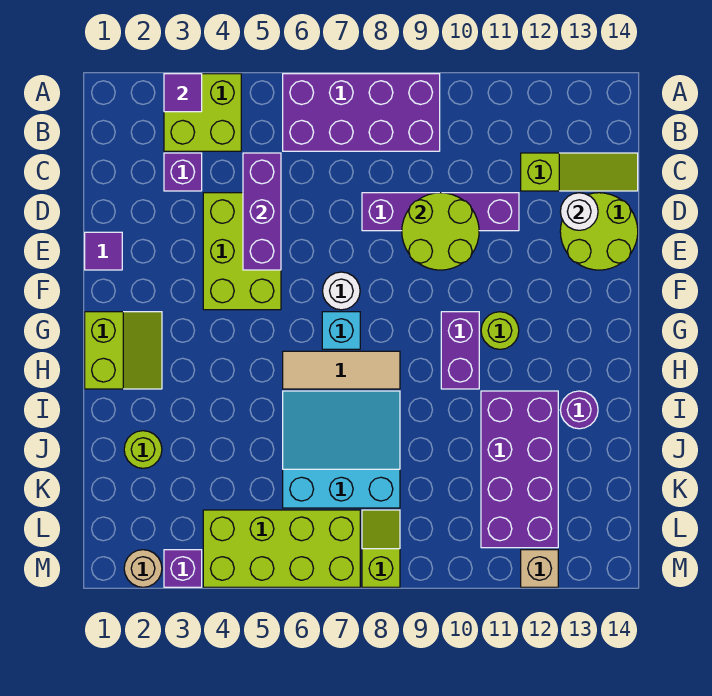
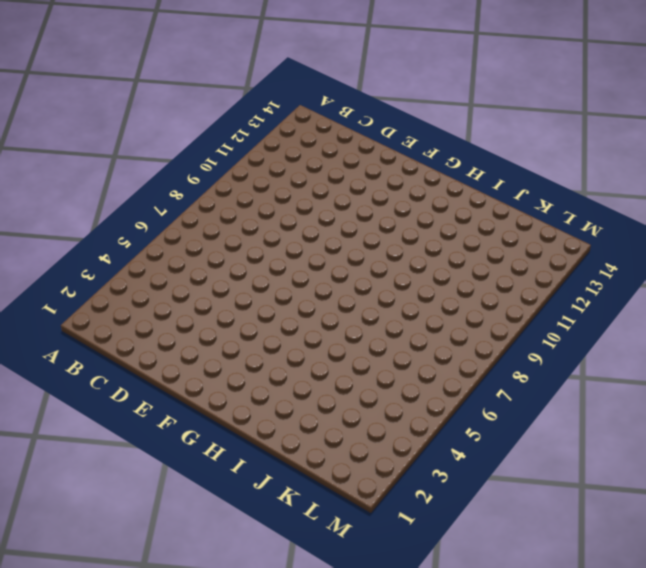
none -> lime 2x2 brick [164,74,241,151]
none -> purple 2x4 brick [283,74,440,151]
none -> purple 1x1 brick [164,153,202,191]

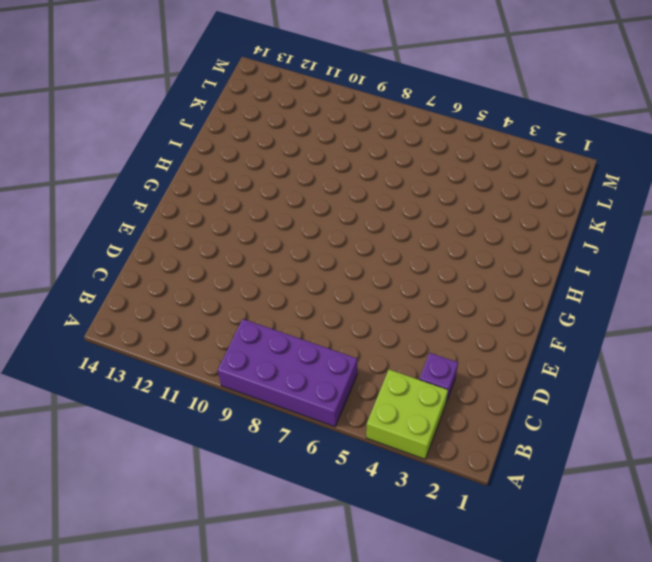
none -> lime 1x3 slope [521,153,638,191]
none -> lime 2x3 brick [203,193,281,310]
none -> purple 1x4 brick [362,193,519,231]

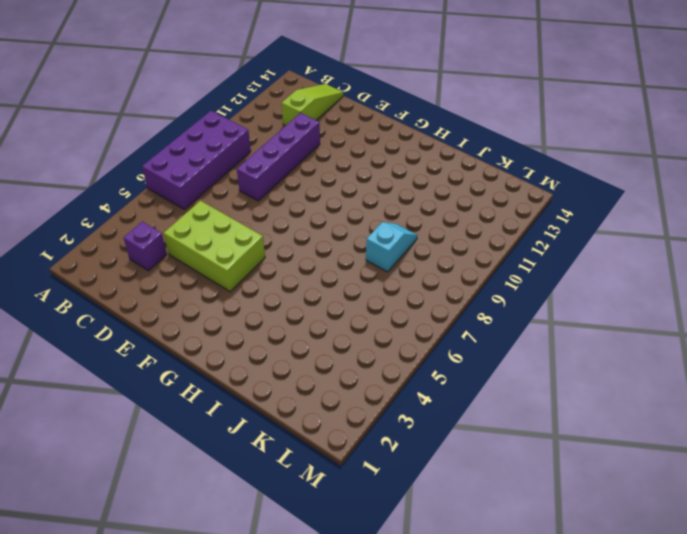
cyan 1x2 slope [366,222,417,272] -> cyan 3x3 slope [283,391,400,508]
none -> lime 2x2 brick [164,74,241,151]
none -> lime 2x2 round brick [560,193,638,270]
none -> purple 1x1 tile [85,232,122,270]

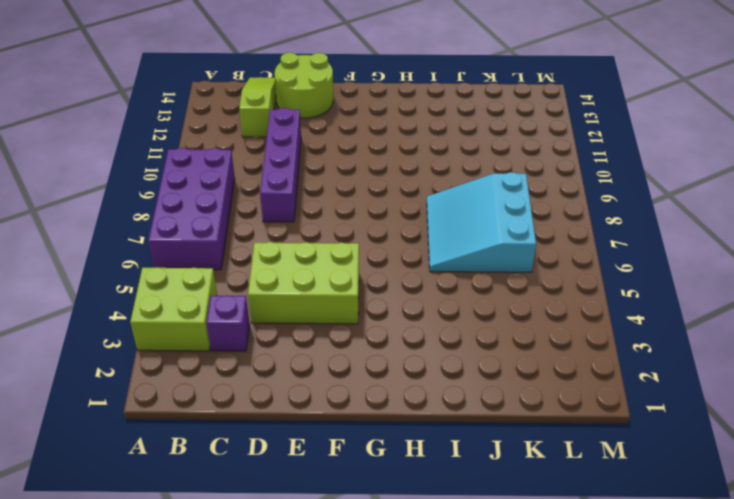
none -> purple 1x1 tile [85,232,122,270]
none -> white 1x1 round brick [323,272,360,310]
none -> lime 2x2 slope [85,312,162,389]

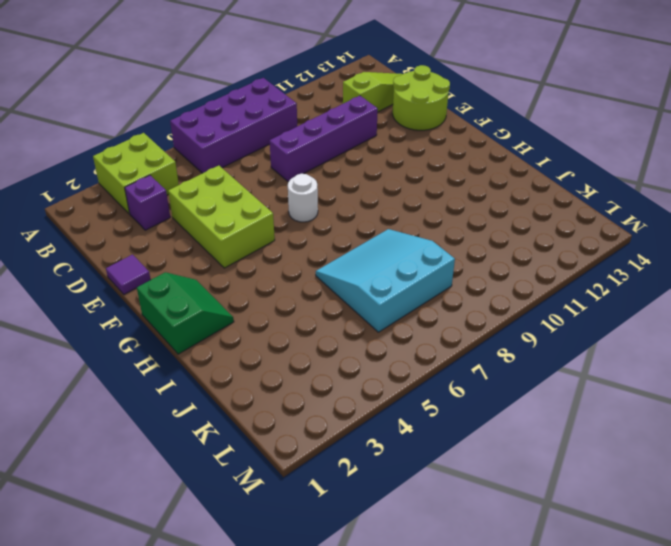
green 2x2 slope [137,272,234,354] -> lime 2x2 slope [85,312,162,389]
none -> cyan 1x1 brick [322,312,360,349]
none -> purple 1x2 brick [441,312,479,389]
none -> lime 1x1 round brick [481,312,519,349]

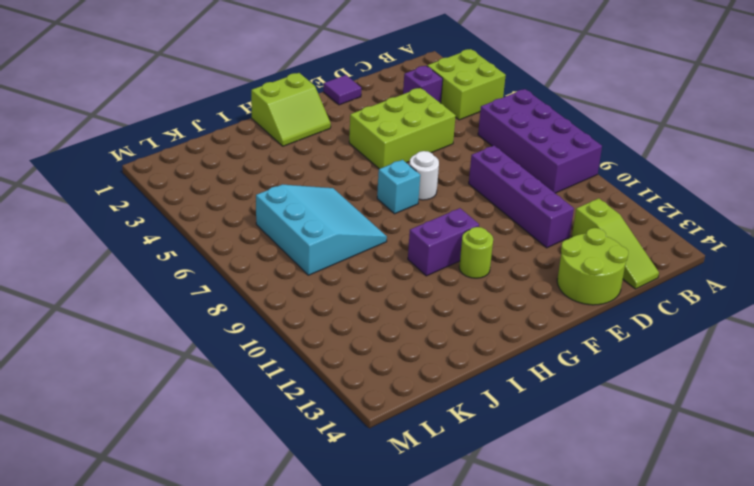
none -> tan 1x3 tile [283,351,400,389]
none -> purple 2x4 brick [481,391,558,548]
none -> purple 1x1 round brick [560,391,598,429]

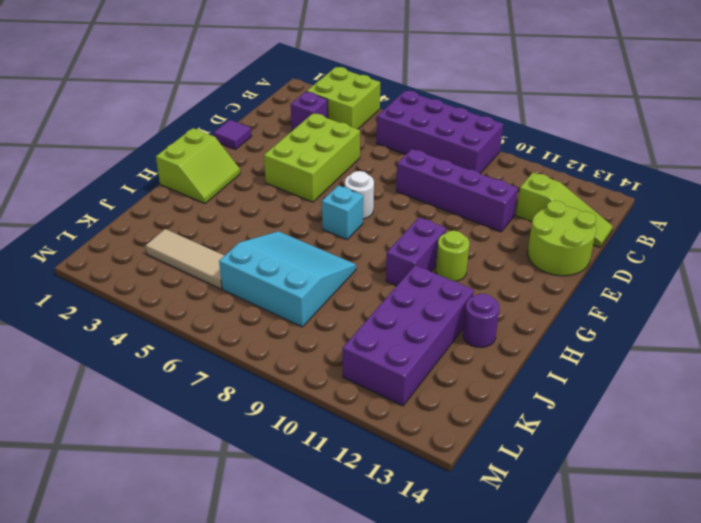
tan 1x3 tile [146,229,224,289] -> tan 1x3 tile moved to [283,351,400,389]
none -> lime 1x1 round brick [124,431,162,468]
none -> lime 2x4 brick [203,510,360,587]
none -> lime 1x2 slope [362,510,400,587]

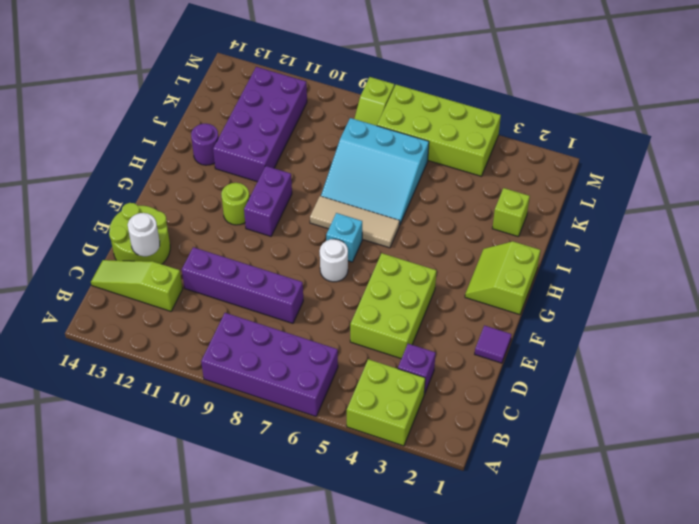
lime 1x1 brick [492,188,530,236] -> lime 1x1 round brick [124,431,162,468]
none -> tan 1x1 round brick [124,550,162,587]
none -> purple 1x1 brick [164,550,202,587]
none -> tan 1x1 brick [521,550,558,587]

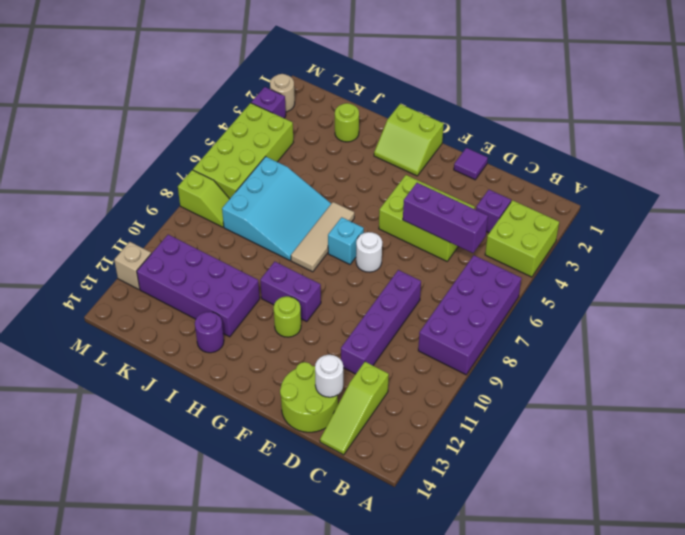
none -> purple 1x1 tile [164,74,202,112]
none -> lime 2x2 round brick [402,193,479,270]

